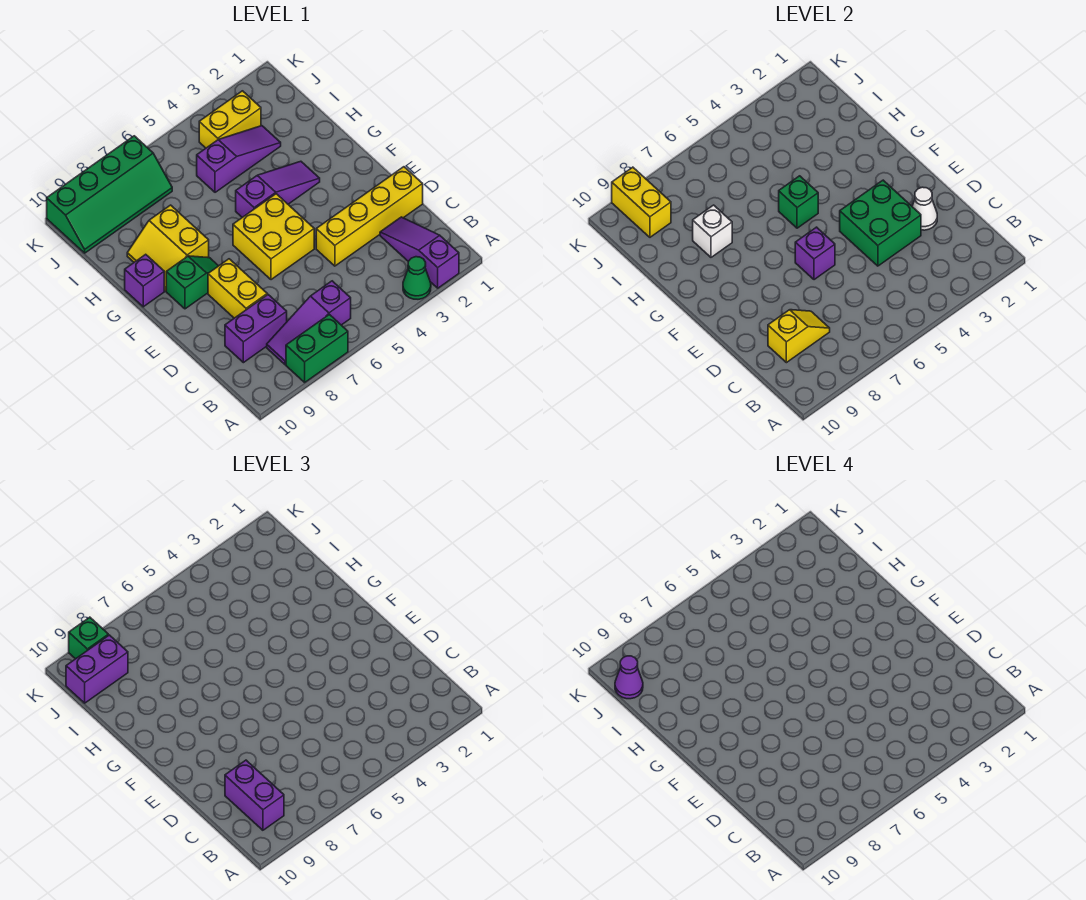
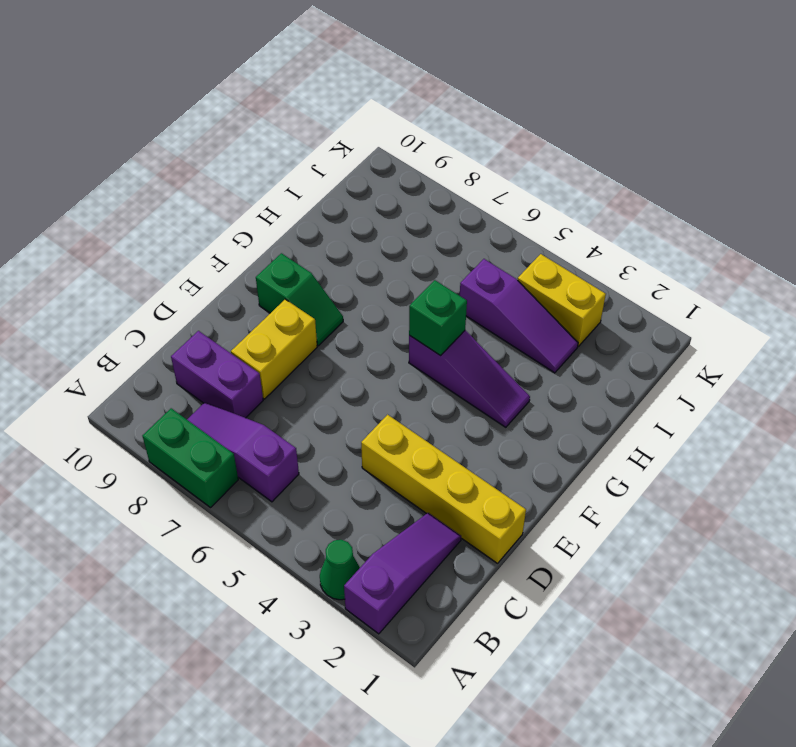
none -> yellow 2x2 brick [233,194,314,280]
none -> yellow 2x2 slope [127,205,209,291]
none -> purple 1x1 brick [125,254,164,307]

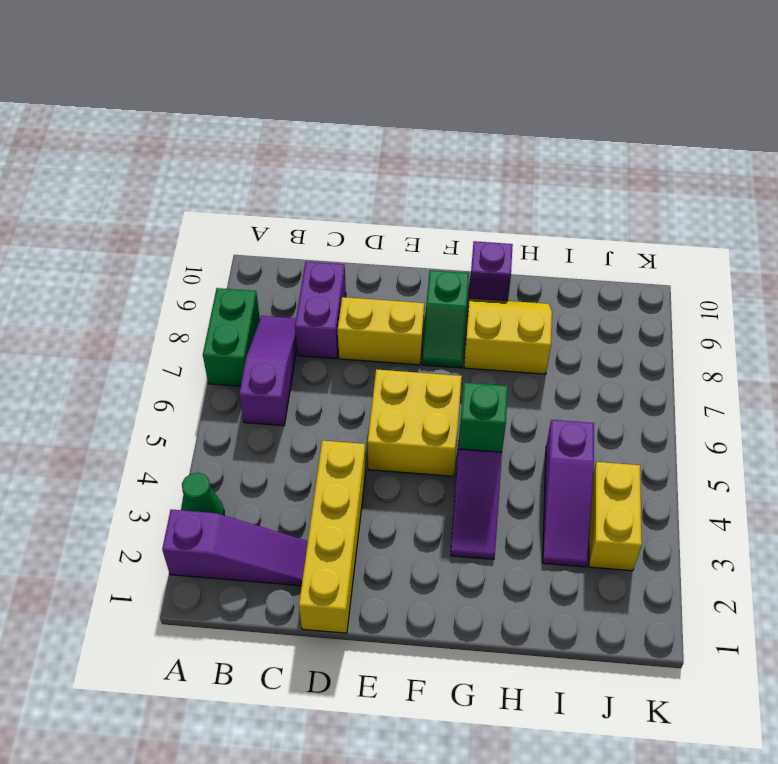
none -> green 2x4 slope [47,136,172,253]
none -> yellow 1x2 slope [768,310,830,363]
none -> white 1x1 cone [912,187,937,230]

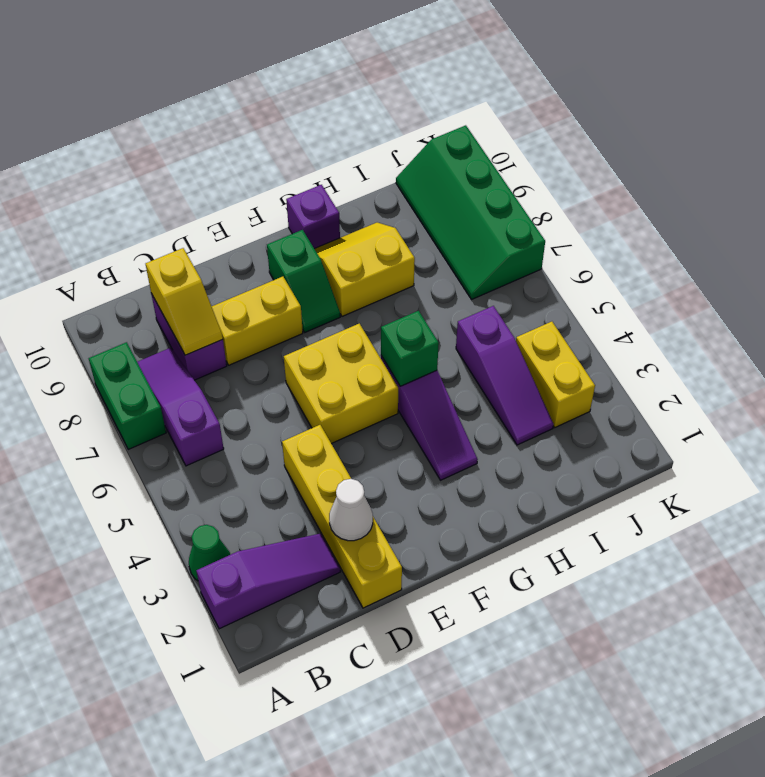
none -> green 2x2 brick [840,180,921,266]
none -> purple 1x1 brick [795,227,835,280]
none -> white 1x1 brick [693,205,732,257]

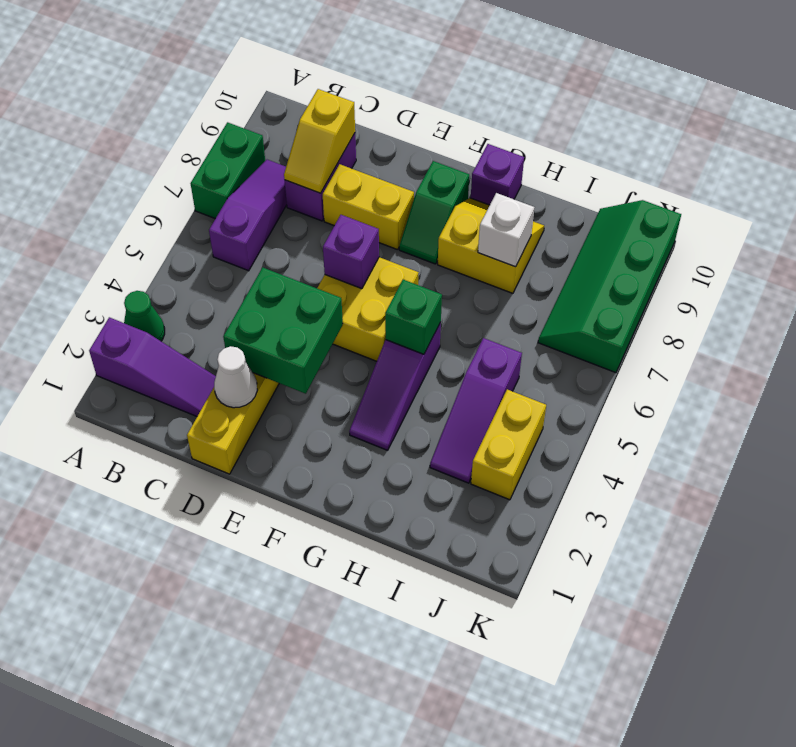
none -> yellow 1x2 brick [612,167,671,237]
none -> purple 1x2 brick [225,760,284,830]
none -> purple 1x2 brick [66,635,128,703]

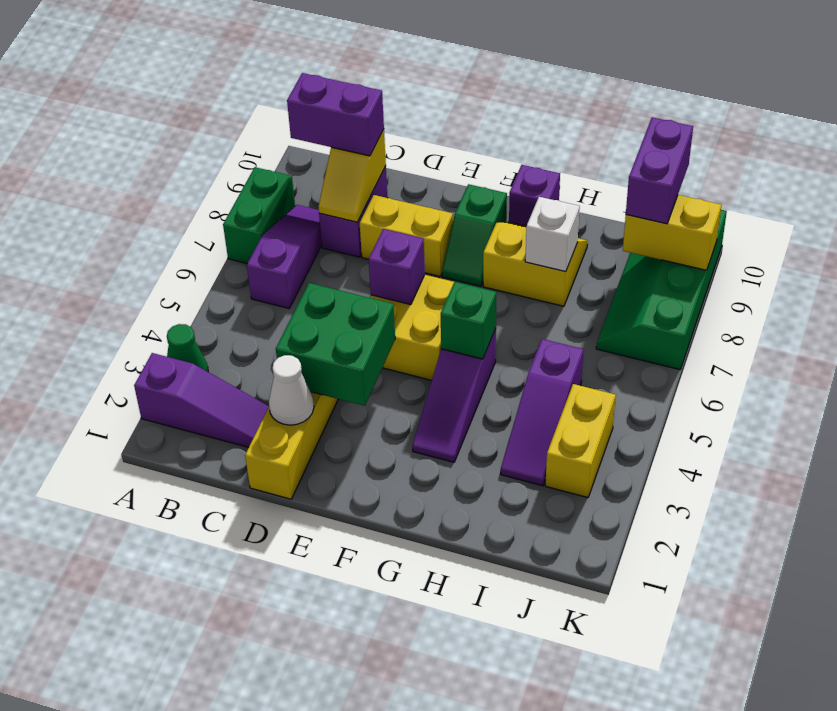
none -> green 1x1 brick [69,617,108,659]
none -> purple 1x1 cone [615,656,643,699]

